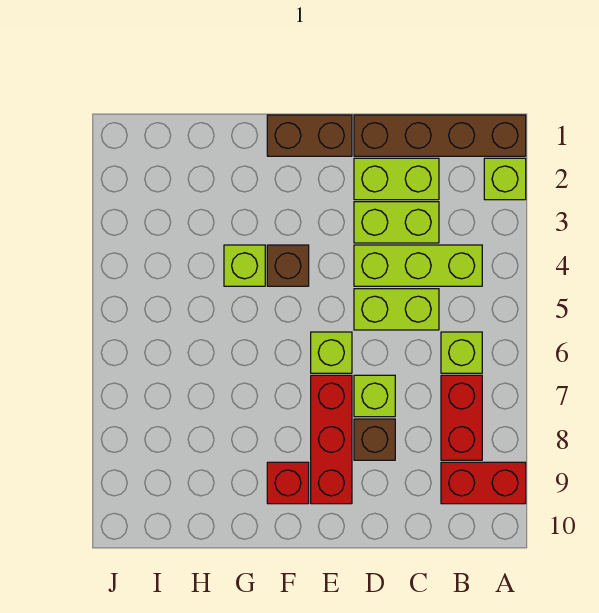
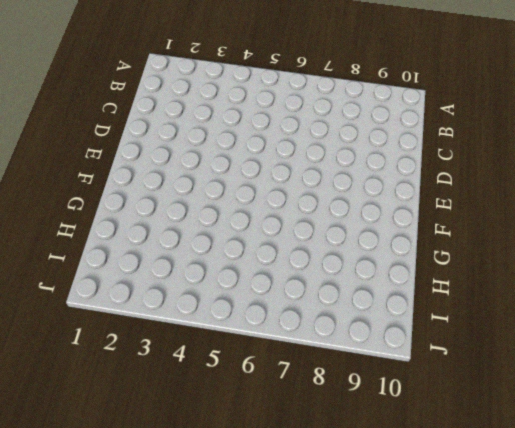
none -> brown 1x4 brick [354,115,526,156]
none -> lime 1x1 brick [484,158,526,200]
none -> red 1x2 brick [441,462,526,504]

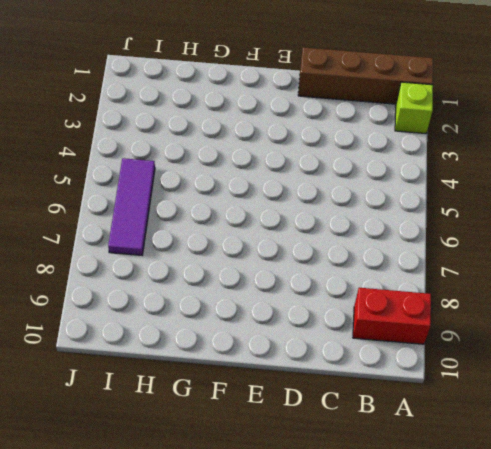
purple 1x3 tile [108,158,155,255] -> none
none -> lime 1x3 brick [354,245,482,286]
none -> lime 1x1 brick [441,332,482,373]
none -> red 1x2 brick [441,375,482,460]

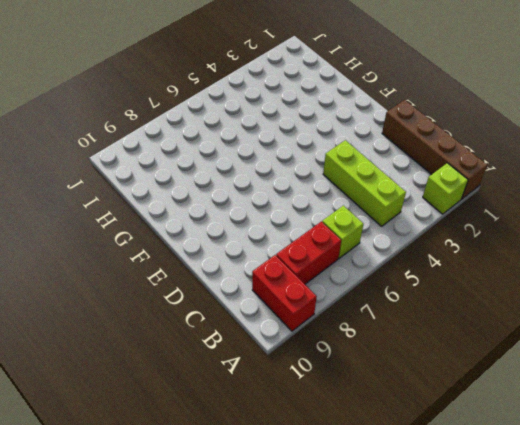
none -> lime 1x2 brick [354,158,439,200]
none -> lime 1x2 brick [354,202,439,243]
none -> lime 1x2 brick [354,289,439,330]

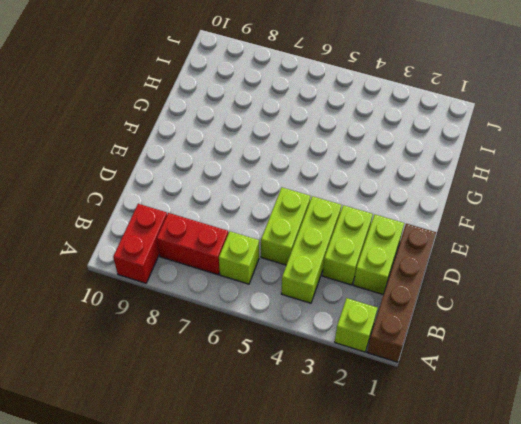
none -> lime 1x1 brick [354,375,395,417]
none -> brown 1x1 brick [354,419,395,460]
none -> brown 1x2 brick [267,115,352,156]

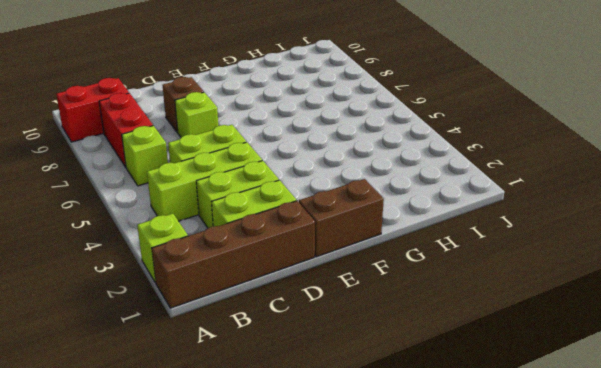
none -> lime 1x1 brick [311,332,352,373]
none -> red 1x3 brick [311,375,352,504]
none -> brown 1x1 brick [267,245,309,286]

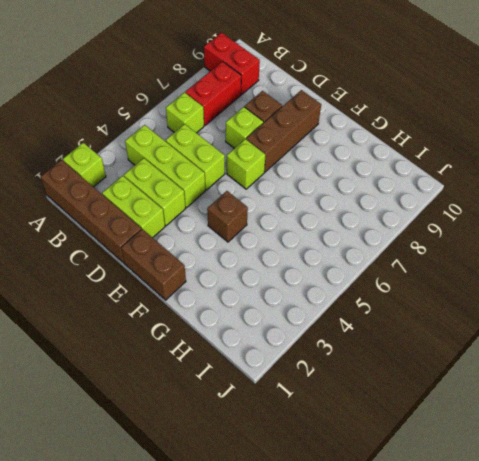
brown 1x3 brick [246,90,321,172] -> red 1x3 brick [311,375,352,504]
none -> red 1x1 brick [267,462,309,504]
none -> lime 1x1 brick [224,245,265,286]

